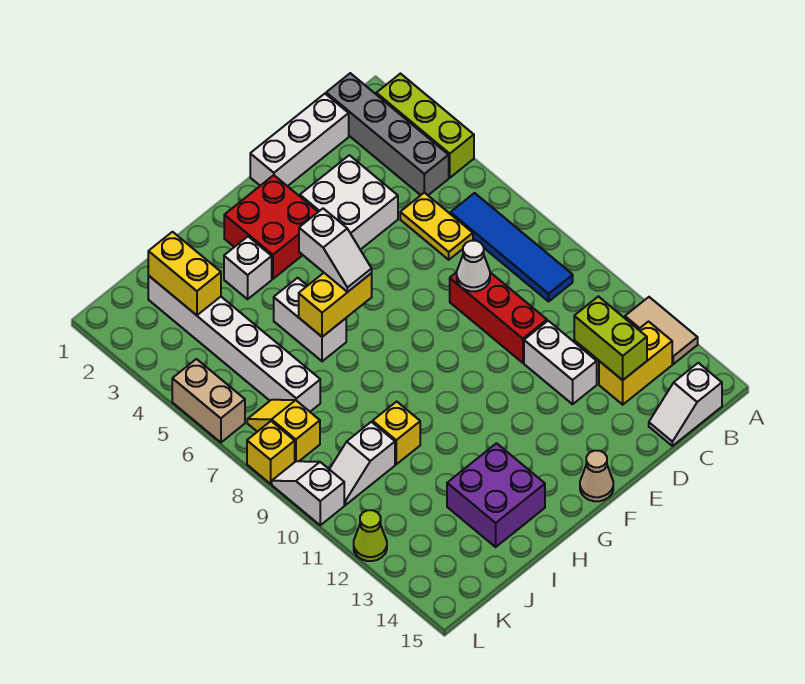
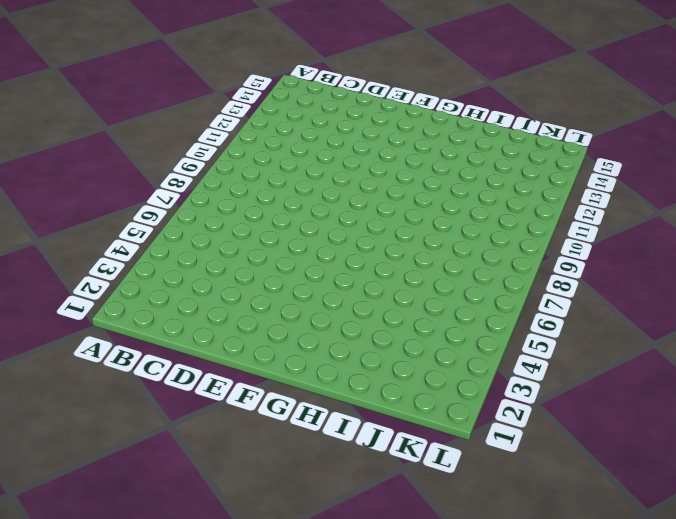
none -> lime 1x3 brick [376,74,474,178]
none -> tan 1x2 tile [625,297,698,364]
none -> grey 1x4 brick [326,73,449,195]

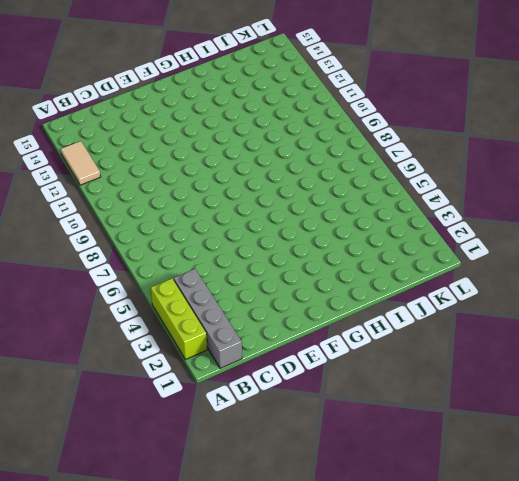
none -> blue 1x4 tile [450,193,573,301]
none -> yellow 1x2 brick [599,322,672,405]
none -> white 1x2 slope [649,363,722,446]

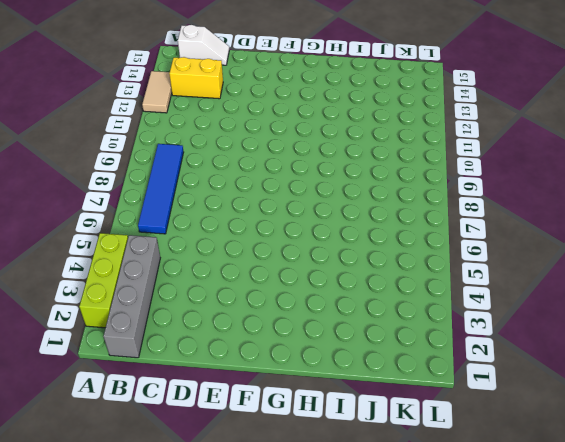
none -> white 1x3 brick [250,94,349,186]
none -> yellow 1x2 plate [400,193,473,260]
none -> white 2x2 brick [300,155,398,250]

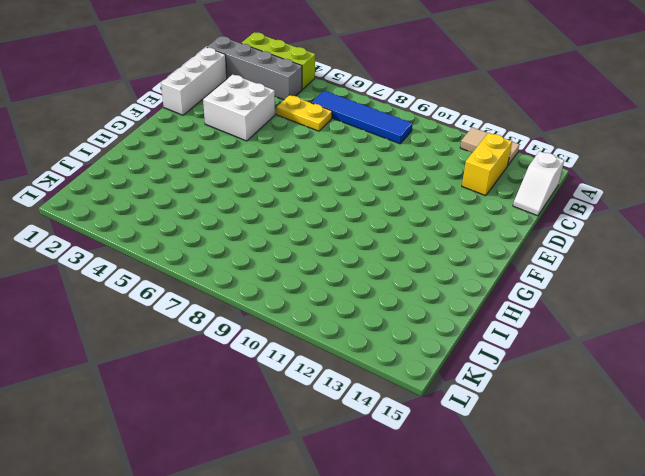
none -> red 1x3 brick [450,272,547,363]
none -> white 1x2 brick [524,321,597,404]
none -> red 2x2 brick [224,175,318,279]

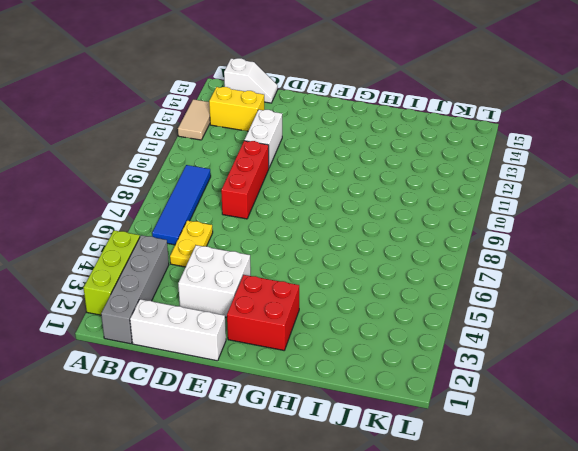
none -> tan 1x1 cone [580,451,613,501]
none -> white 1x1 brick [224,237,272,299]
none -> white 1x2 brick [274,278,346,361]

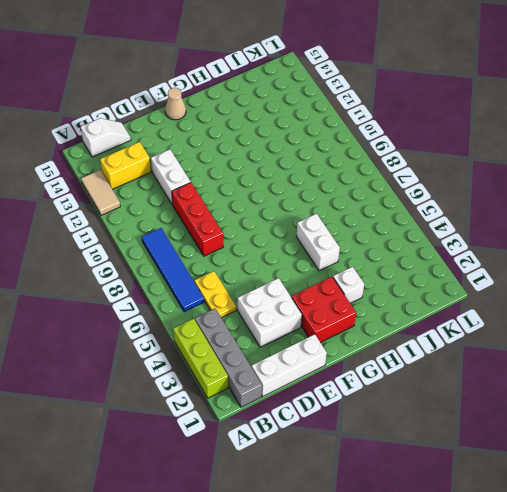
none -> purple 2x2 brick [447,443,545,547]
none -> yellow 1x1 brick [373,401,420,464]
none -> white 1x6 brick [148,276,320,412]

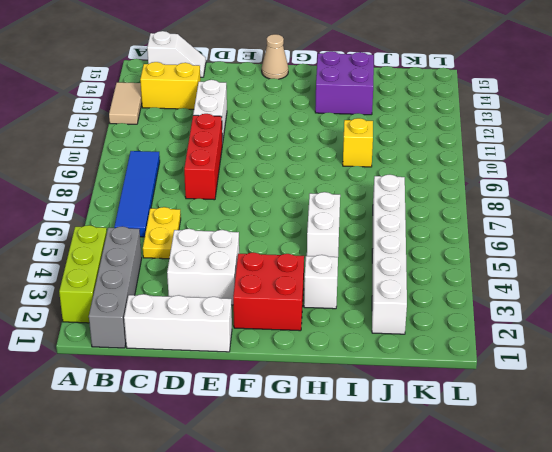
none -> white 1x2 slope [329,422,395,505]
none -> yellow 1x2 slope [247,400,320,462]
none -> tan 1x2 brick [172,359,245,443]

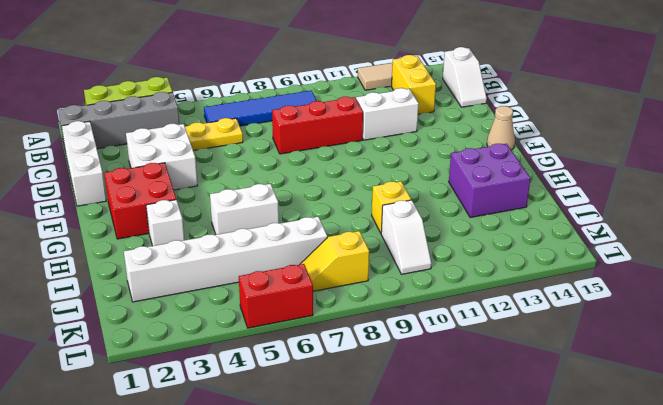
red 1x2 brick [239,264,313,328] -> tan 1x2 brick [172,359,245,443]
none -> yellow 1x1 brick [247,421,295,484]
none -> white 1x2 slope [272,461,344,525]
none -> lime 1x1 cone [354,510,387,561]

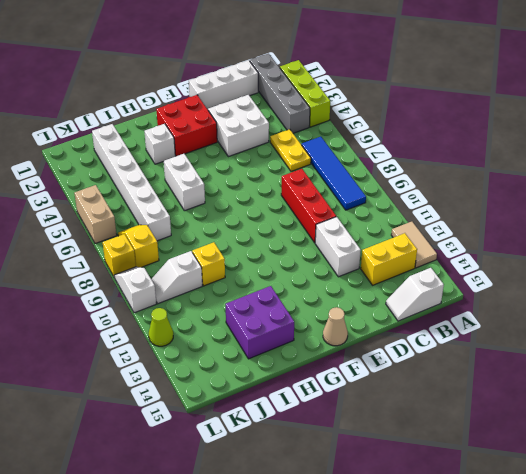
none -> lime 1x2 brick [574,296,647,380]
none -> white 1x1 cone [457,241,490,291]
none -> yellow 1x2 brick [299,273,372,337]

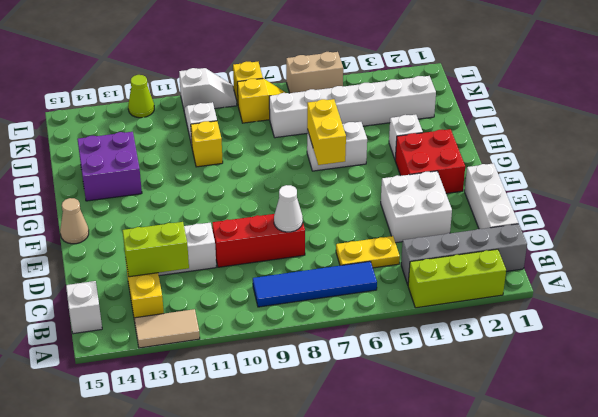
none -> yellow 1x2 brick [148,232,221,315]
none -> white 1x2 slope [299,209,372,292]

